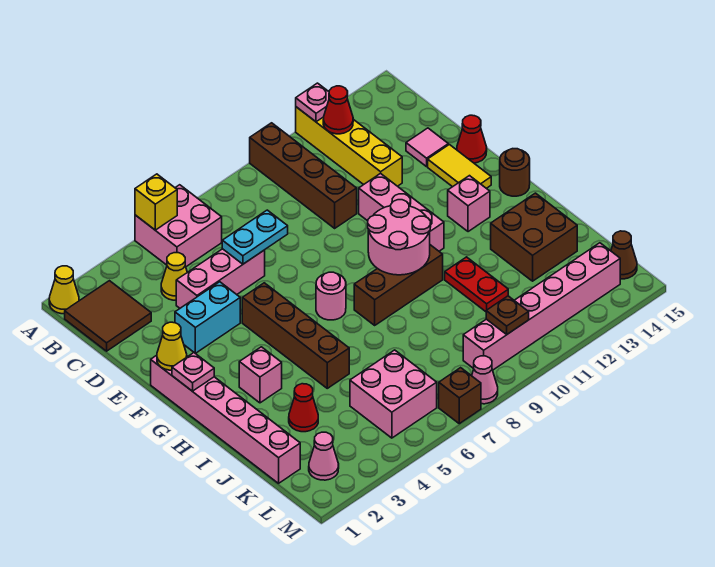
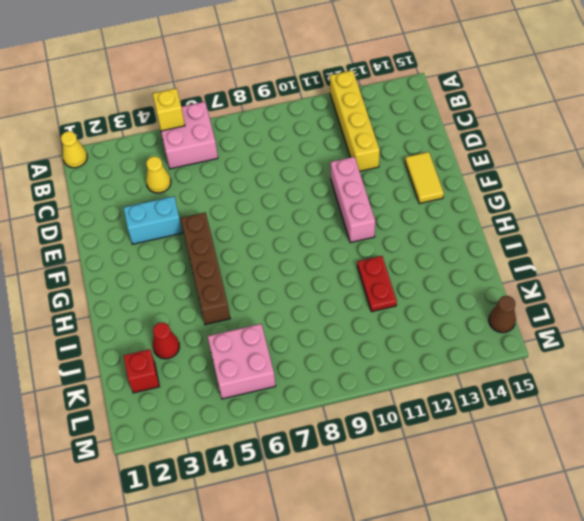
red 1x1 brick [124,349,159,393] -> none
none -> brown 1x4 brick [250,123,357,228]
none -> brown 2x2 tile [65,281,151,351]
none -> pink 1x3 brick [176,249,265,308]
none -> pink 1x1 tile [406,128,448,167]

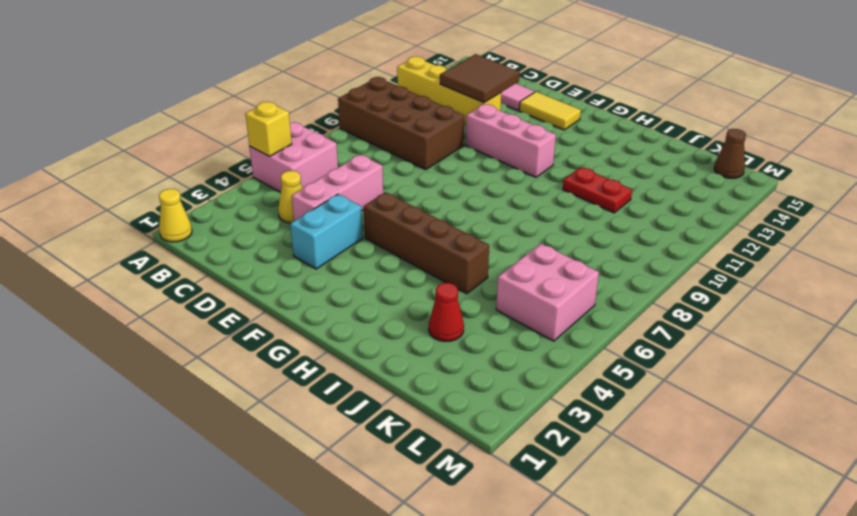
brown 2x4 brick [338,77,464,170] -> brown 1x4 brick [250,123,357,228]
brown 2x2 tile [440,54,520,103] -> brown 2x2 tile moved to [65,281,151,351]
none -> red 1x1 cone [457,115,487,163]
none -> pink 1x6 brick [151,355,300,483]
none -> pink 1x1 round brick [316,272,346,320]
none -> pink 1x1 brick [448,176,490,232]

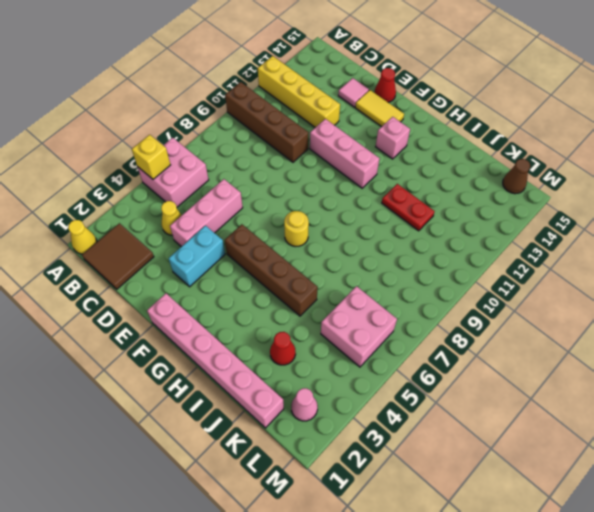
yellow 1x1 round brick [284,211,309,247] -> pink 1x1 round brick [316,272,346,320]
none -> brown 1x1 round brick [500,149,530,196]
none -> pink 1x1 brick [239,347,282,403]
none -> brown 1x3 brick [354,245,443,325]
none -> brown 2x2 brick [491,193,577,281]

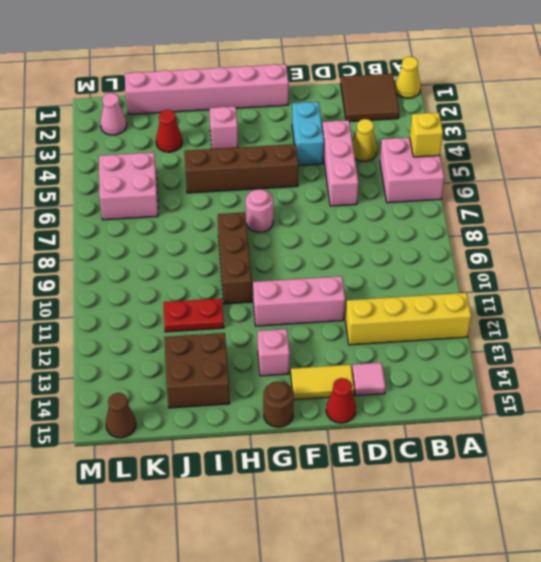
none -> brown 1x4 brick [250,123,357,228]
none -> pink 1x6 brick [463,243,620,370]
none -> brown 1x1 brick [439,368,481,424]
none -> pink 1x1 cone [472,356,498,404]

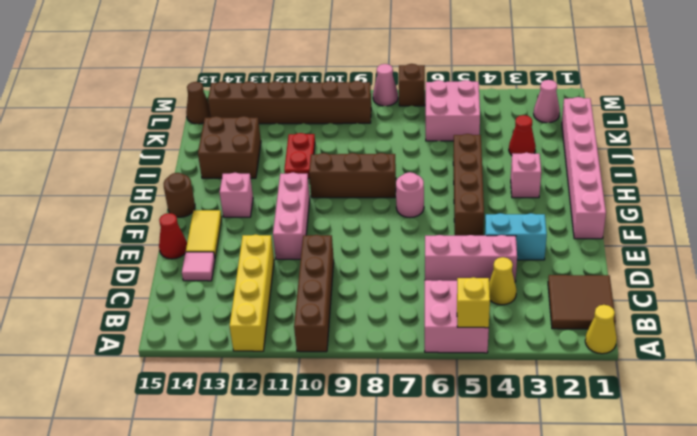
brown 1x6 brick [208,81,371,124] -> pink 1x6 brick [463,243,620,370]
none -> pink 1x1 plate [296,83,329,122]
none -> red 1x1 cone [323,86,353,134]
none -> cyan 1x2 plate [222,210,288,264]
none -> yellow 1x1 cone [157,322,187,370]

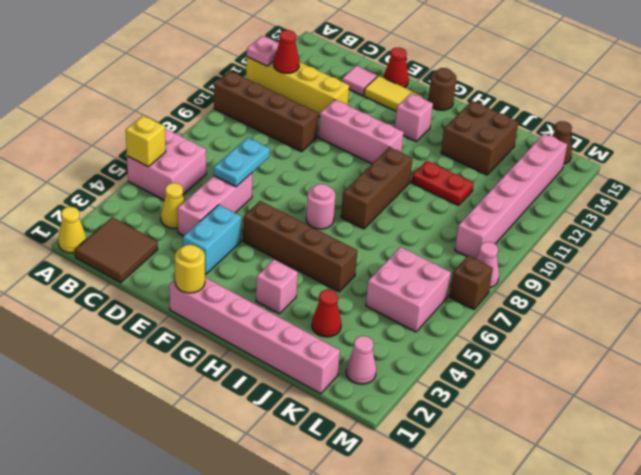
yellow 1x1 round brick [175,245,205,293] -> yellow 1x1 cone [157,322,187,370]
none -> pink 1x1 plate [172,353,214,391]
none -> pink 2x2 round brick [368,200,431,275]
none -> brown 1x1 plate [486,296,529,334]

